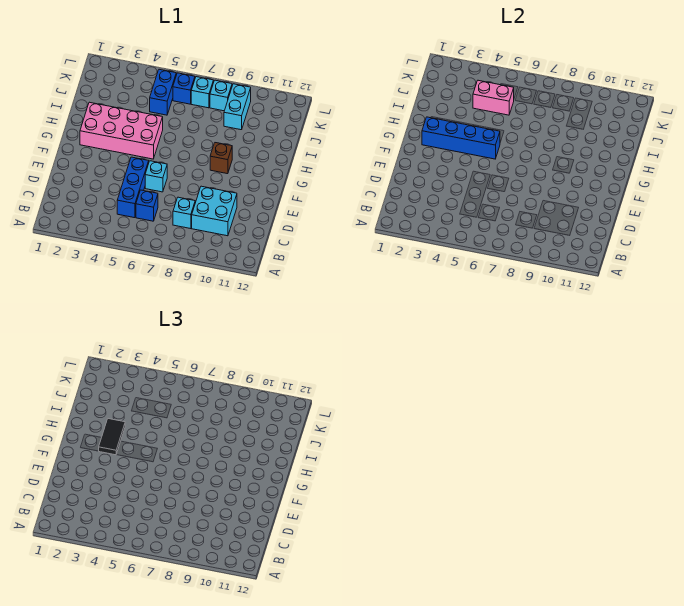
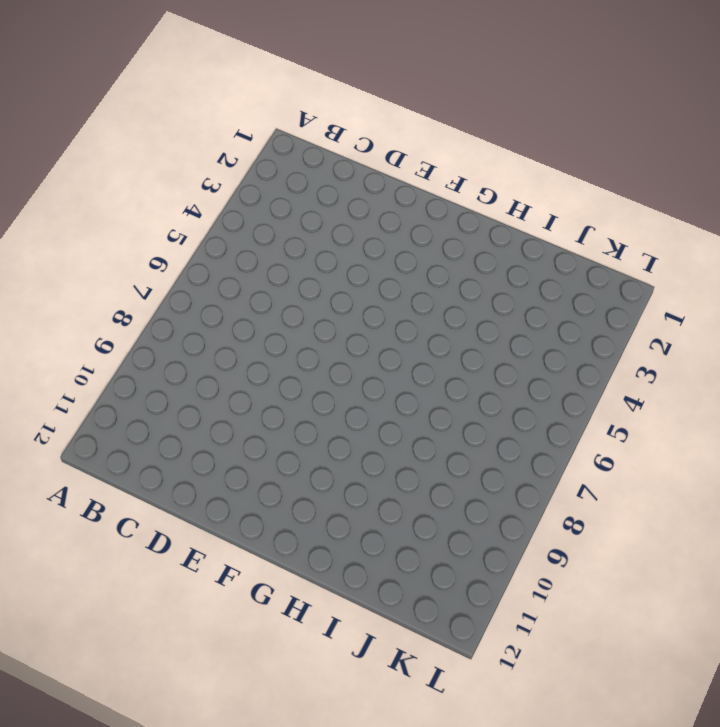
none -> blue 1x3 brick [117,157,149,218]
none -> blue 1x1 brick [136,190,158,221]
none -> cyan 1x1 brick [173,197,195,229]

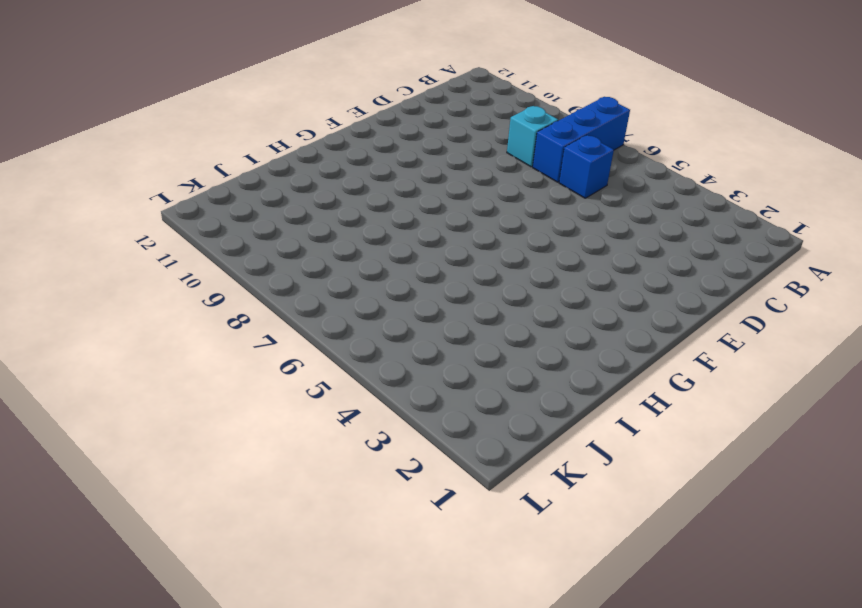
blue 1x3 brick [533,97,630,182] -> blue 1x3 brick moved to [117,157,149,218]
none -> cyan 2x2 brick [192,186,237,236]
none -> cyan 1x1 brick [145,161,167,192]
none -> pink 2x4 brick [80,102,163,159]

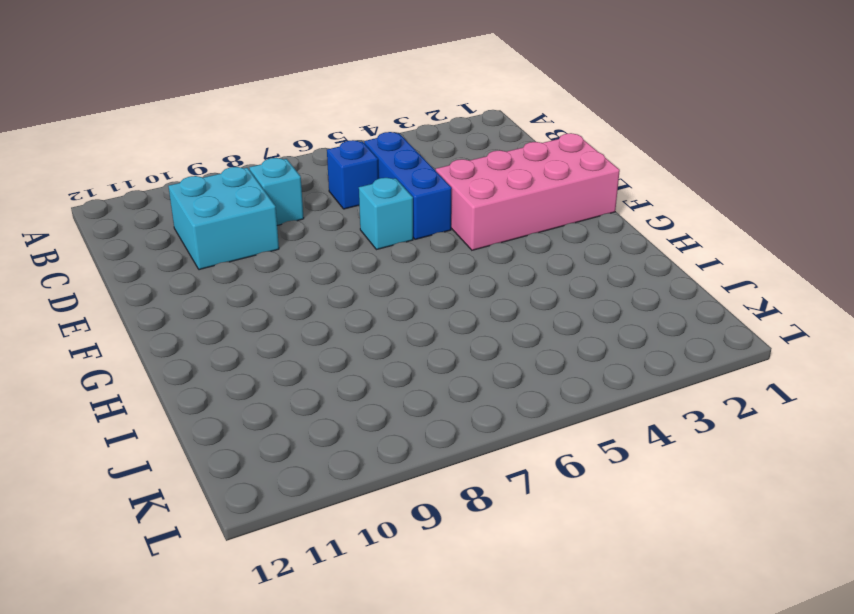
pink 2x4 brick [436,133,620,250] -> pink 2x4 brick moved to [80,102,163,159]
none -> brown 1x1 brick [210,143,232,174]
none -> blue 1x2 brick [150,69,176,115]
none -> cyan 1x2 brick [224,84,251,130]

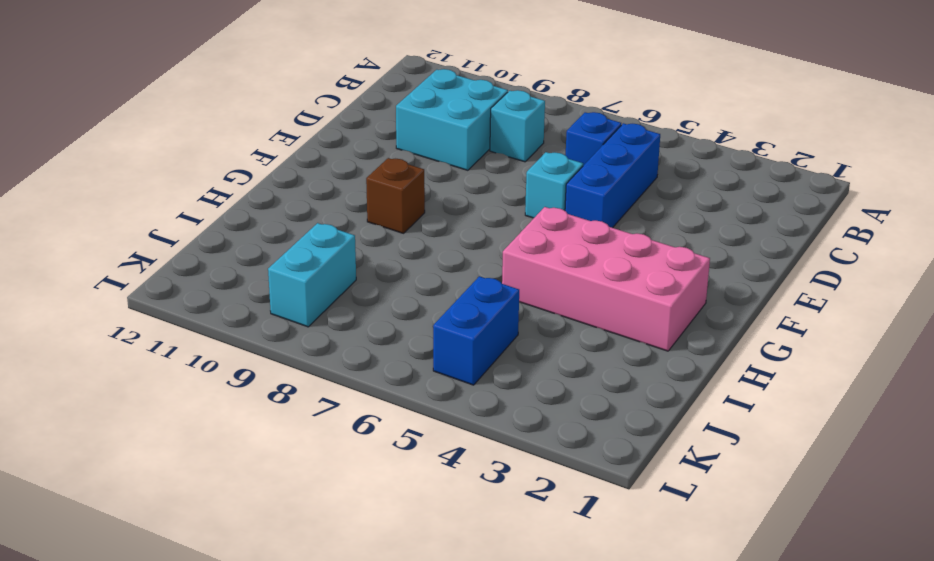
none -> blue 1x1 brick [173,73,195,104]
none -> cyan 1x1 brick [191,77,214,108]
none -> cyan 1x1 brick [210,80,232,111]

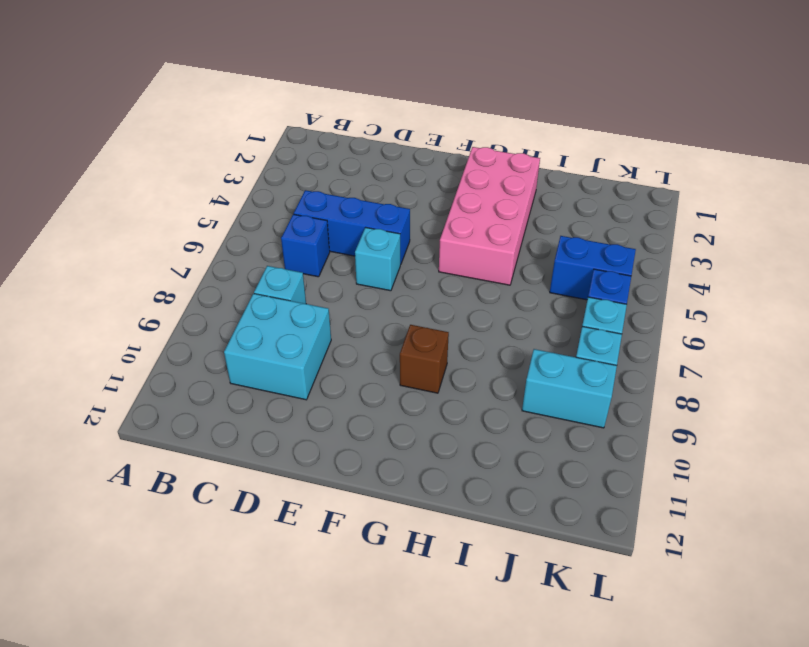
none -> blue 1x4 brick [422,117,500,159]
none -> pink 1x2 brick [473,80,514,115]
none -> black 1x2 tile [99,419,125,455]

